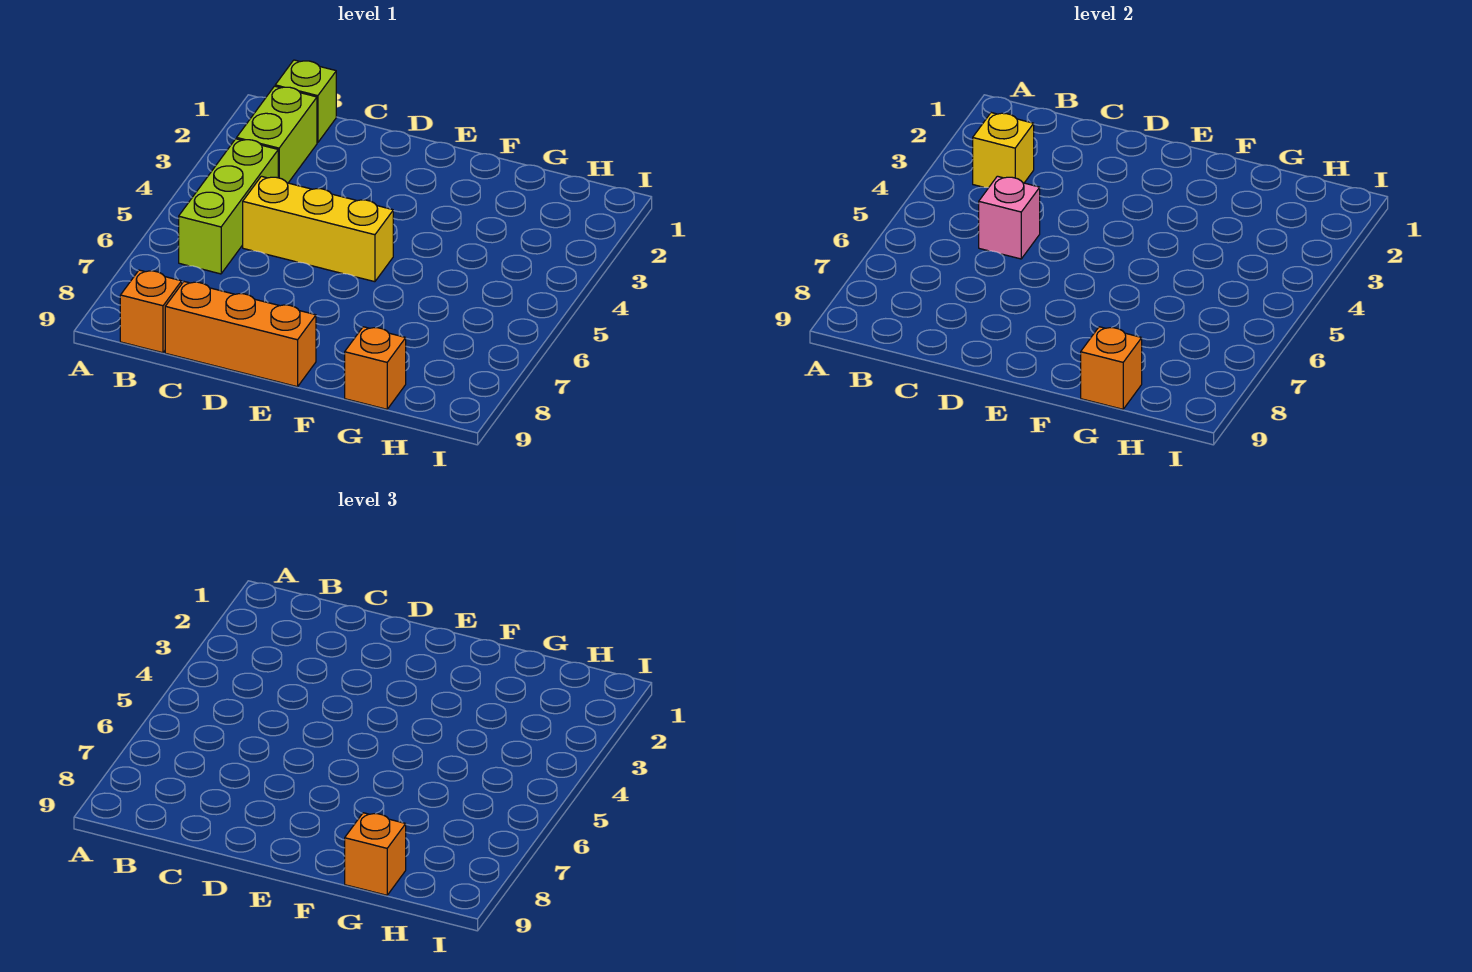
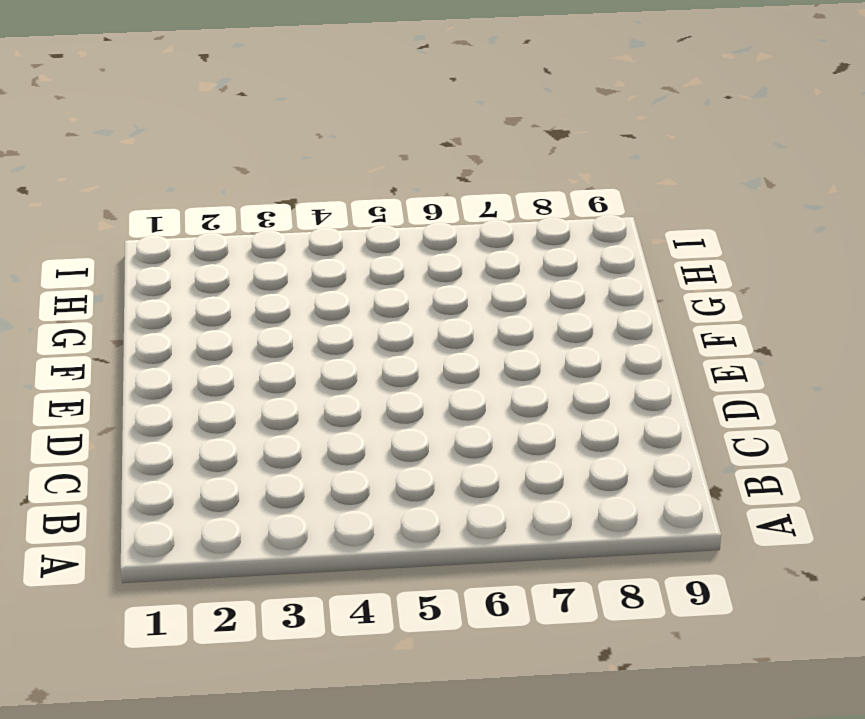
none -> lime 1x1 brick [275,60,336,143]
none -> lime 1x2 brick [237,86,317,183]

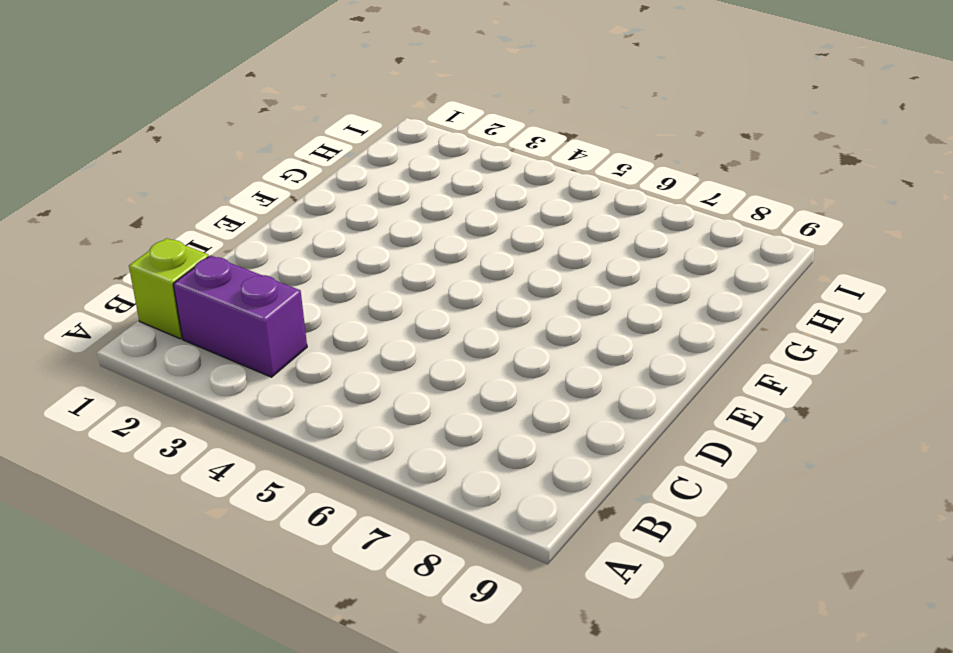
purple 1x2 brick [173,255,307,377] -> lime 1x2 brick [237,86,317,183]
none -> lime 1x3 brick [179,139,278,274]
none -> orange 1x1 brick [120,270,182,353]

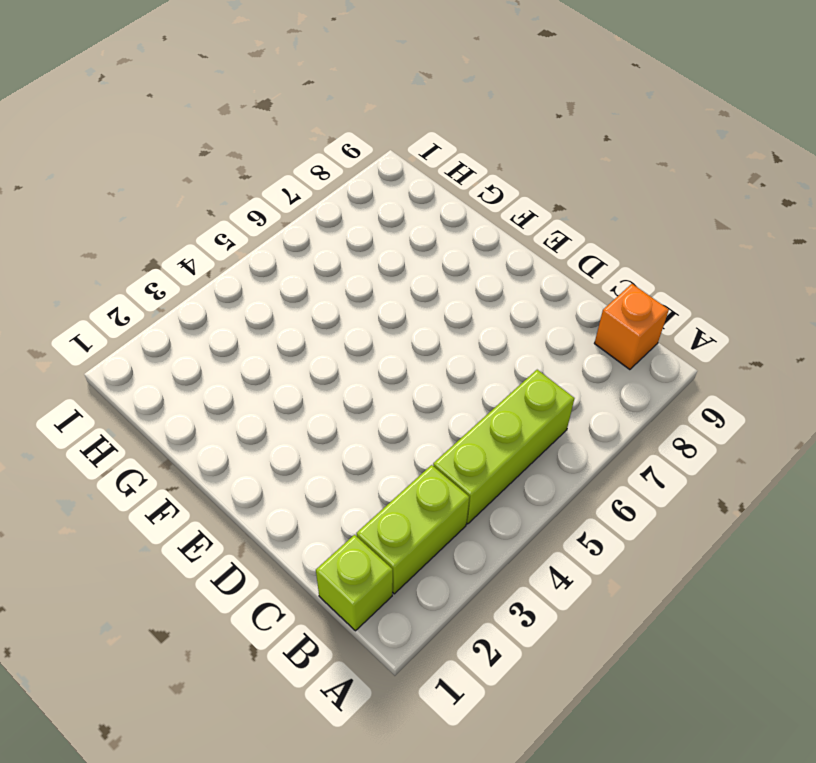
none -> yellow 1x3 brick [243,176,393,282]
none -> orange 1x3 brick [165,282,316,387]

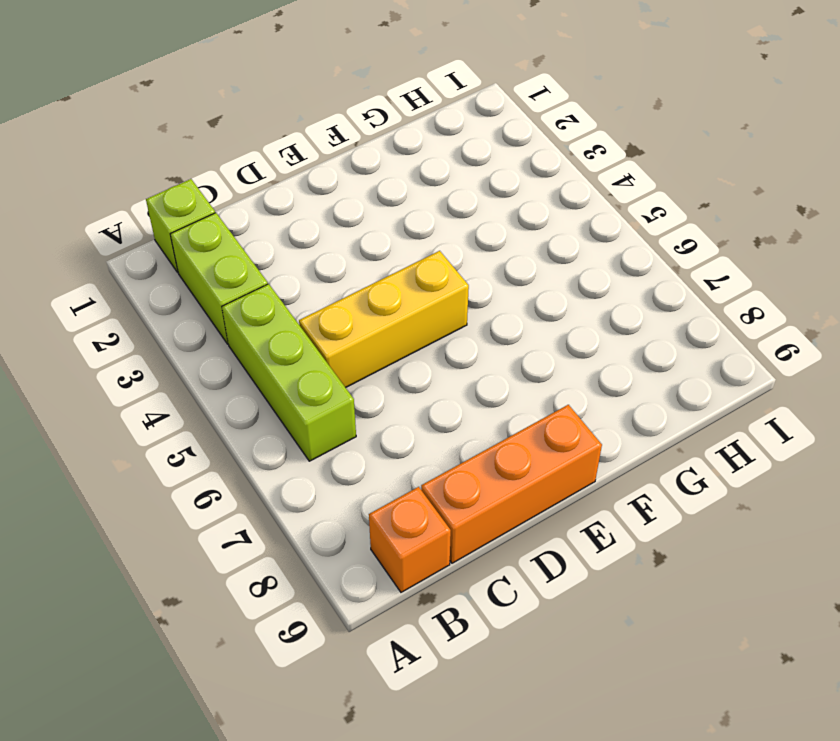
none -> orange 1x1 brick [345,327,406,409]
none -> yellow 1x1 brick [973,113,1034,188]

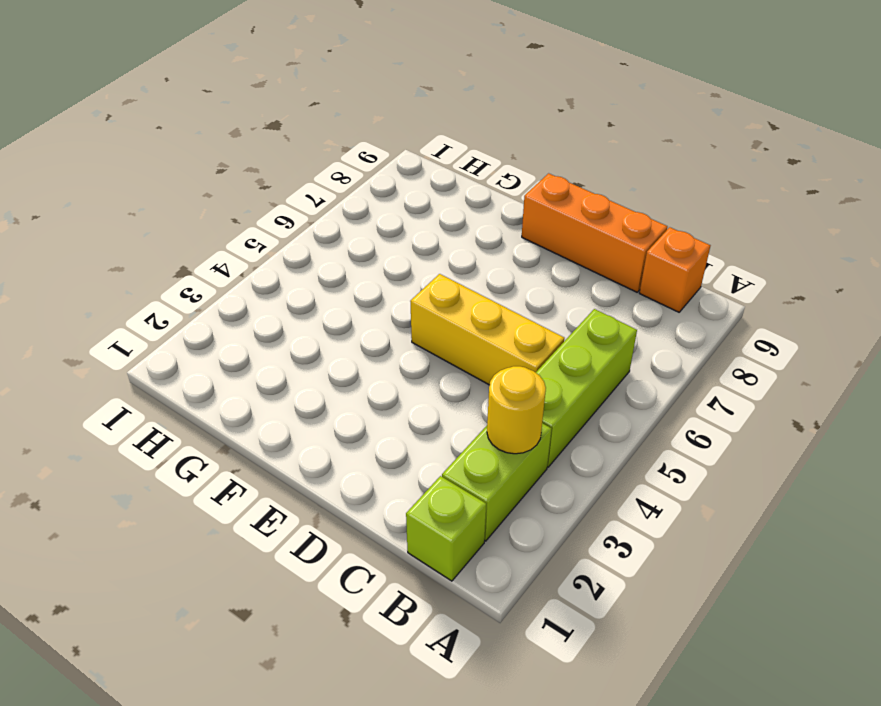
yellow 1x1 round brick [487,366,546,454] -> yellow 1x1 brick [973,113,1034,188]
none -> orange 1x1 brick [345,327,406,409]
none -> pink 1x1 brick [979,176,1040,259]

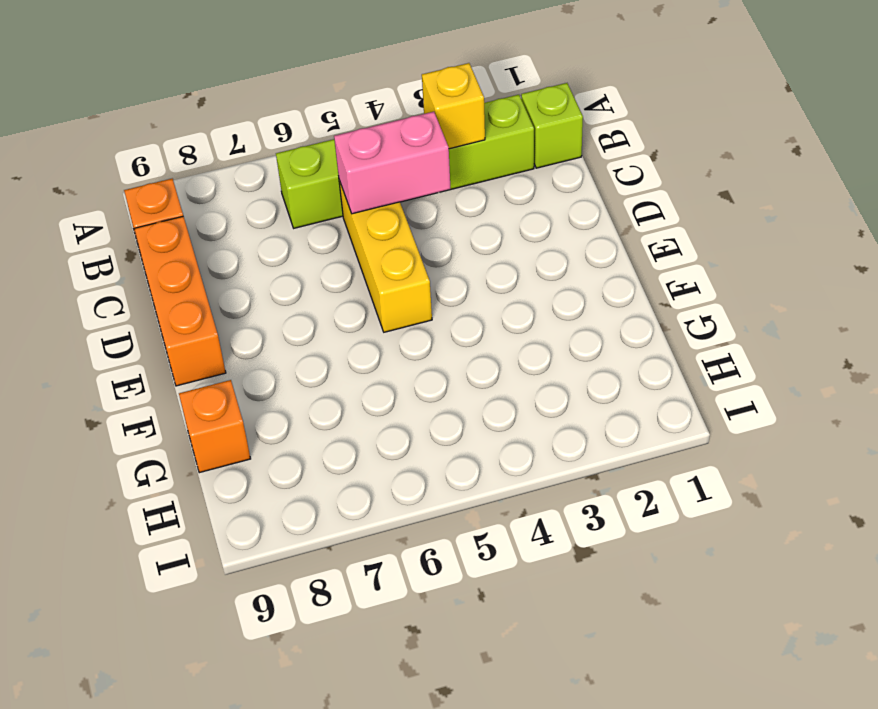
pink 1x2 brick [334,112,451,214] -> pink 1x1 brick [979,176,1040,259]
none -> orange 1x1 brick [1081,327,1142,409]
none -> orange 1x1 brick [345,813,406,895]

